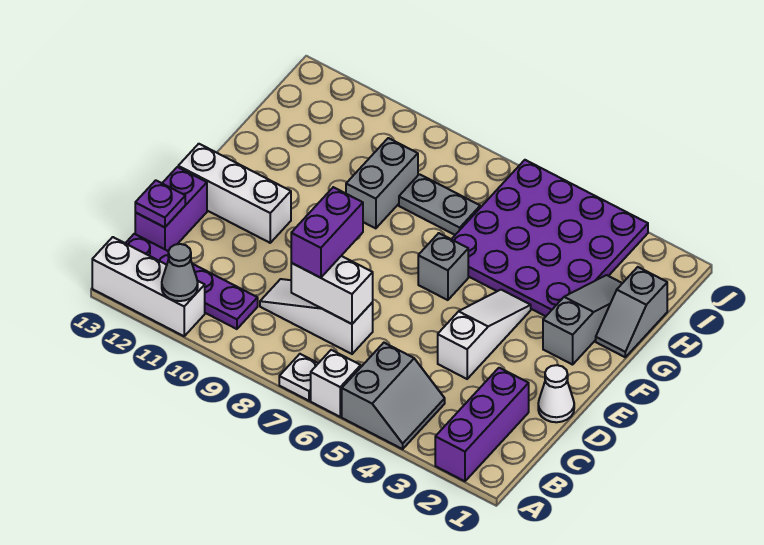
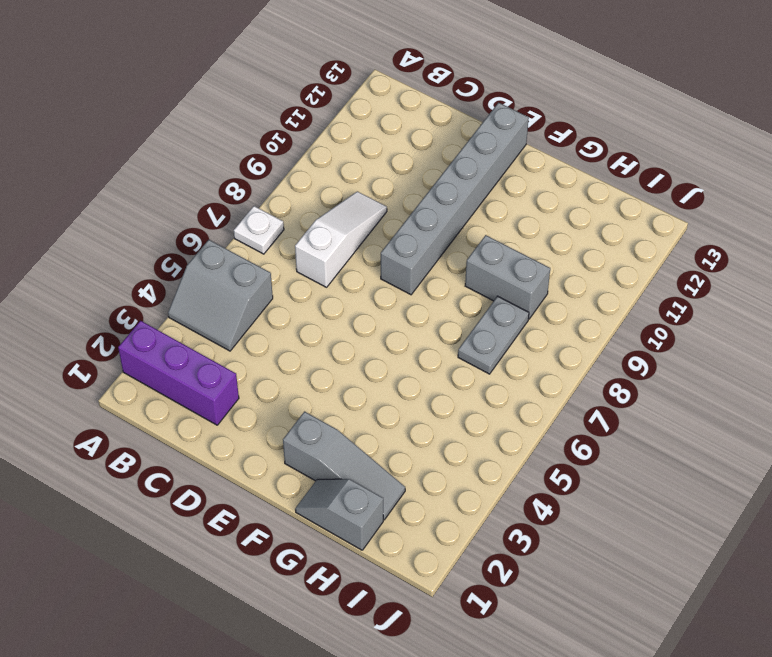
grey 1x6 brick [381,103,529,295] -> white 1x3 brick [178,144,291,243]
none -> white 1x1 brick [311,350,361,417]
none -> white 1x3 brick [92,237,205,336]
none -> purple 1x4 plate [125,234,258,329]

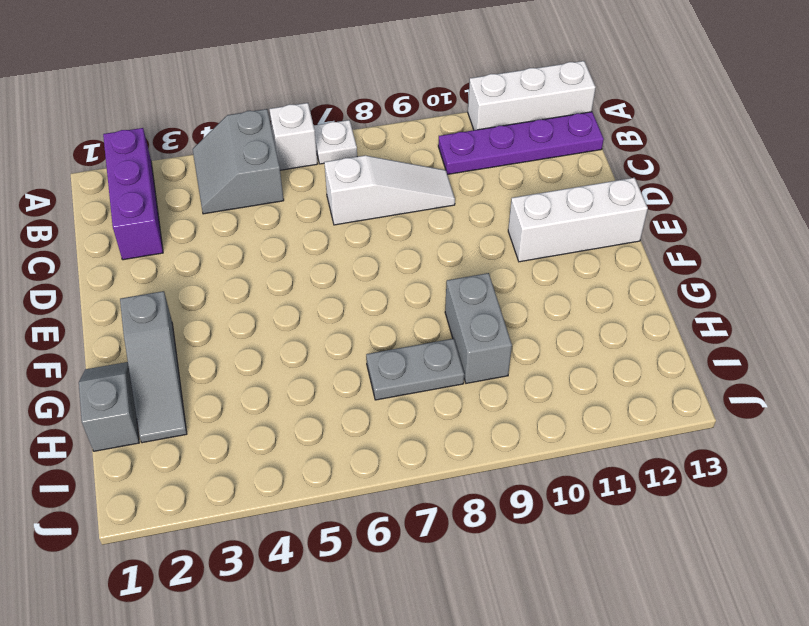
none -> purple 1x2 brick [135,167,207,251]
none -> white 1x1 cone [538,365,574,422]
none -> white 1x3 slope [438,290,531,379]

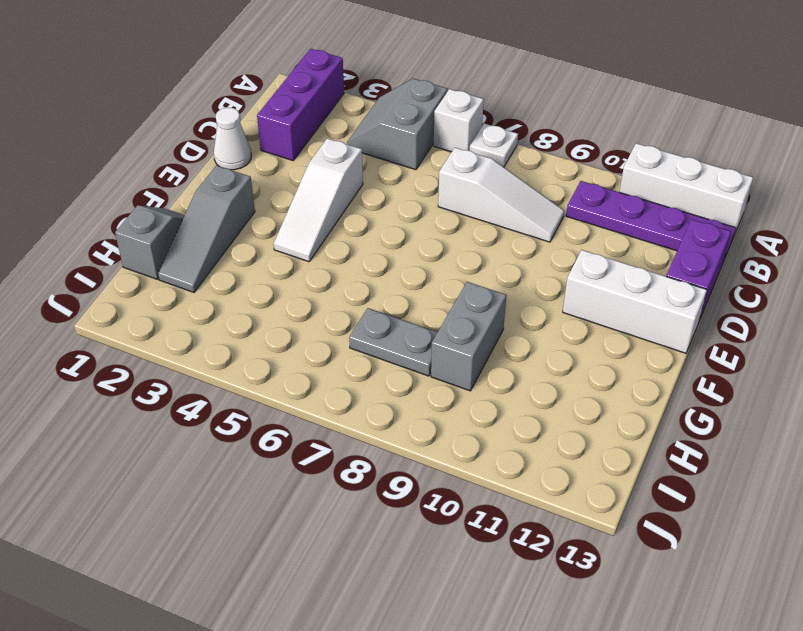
none -> grey 1x1 brick [418,233,468,300]
none -> purple 4x4 plate [451,160,648,316]
none -> grey 1x1 cone [162,244,198,301]

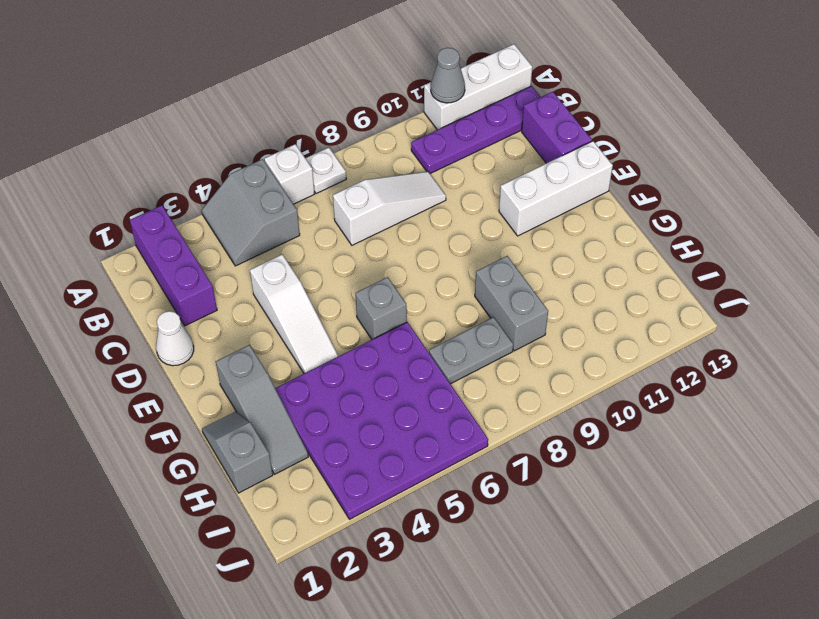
none -> white 1x2 brick [291,256,373,324]
none -> purple 1x1 plate [135,180,185,227]
none -> purple 1x2 brick [291,187,363,278]

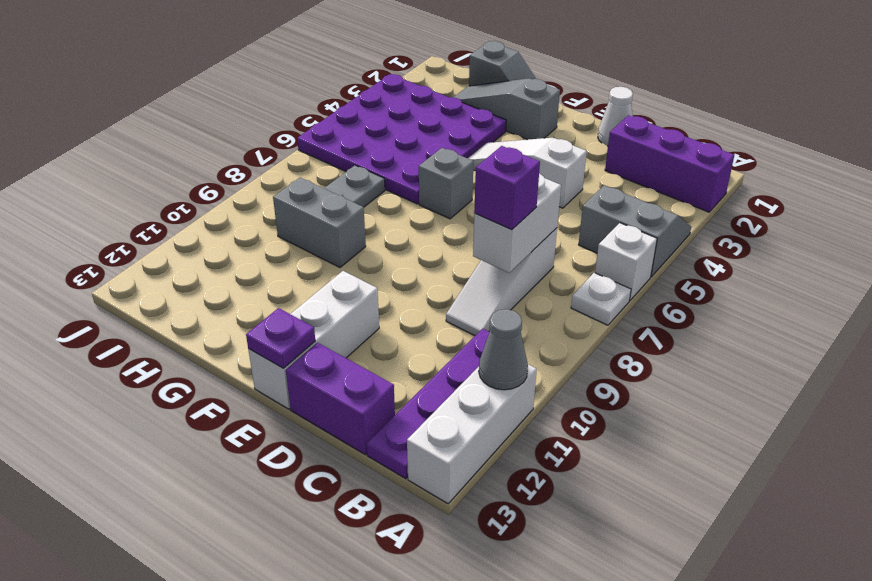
purple 1x1 brick [474,146,540,230] -> purple 1x2 brick [291,187,363,278]
purple 1x1 plate [246,308,315,368] -> purple 1x1 plate moved to [135,180,185,227]

